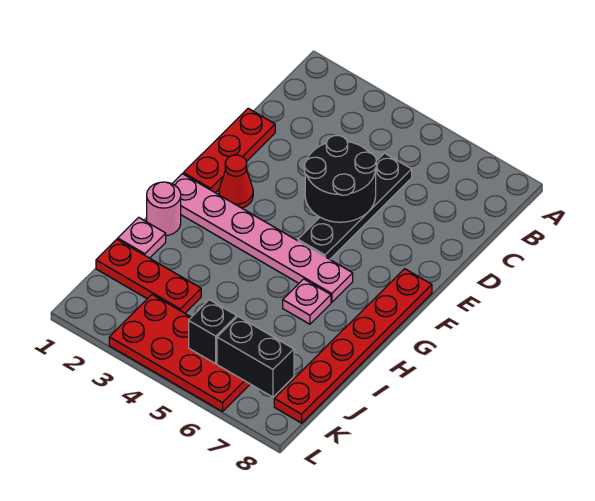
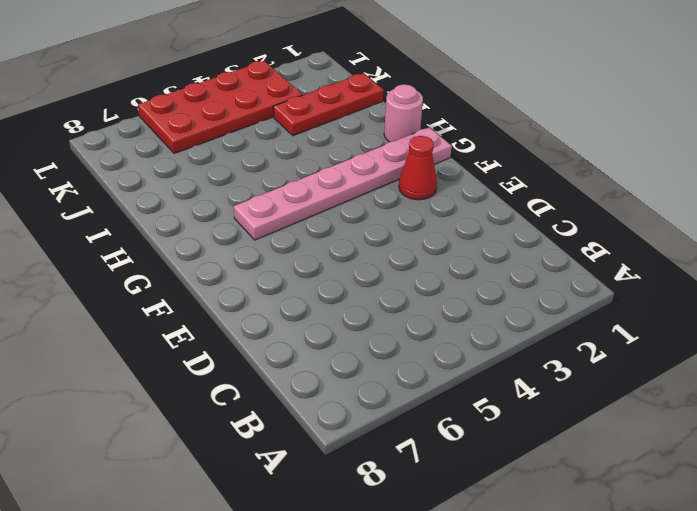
none -> black 1x4 plate [298,153,412,259]
none -> red 1x3 plate [183,108,275,193]
none -> red 1x6 plate [274,269,432,423]

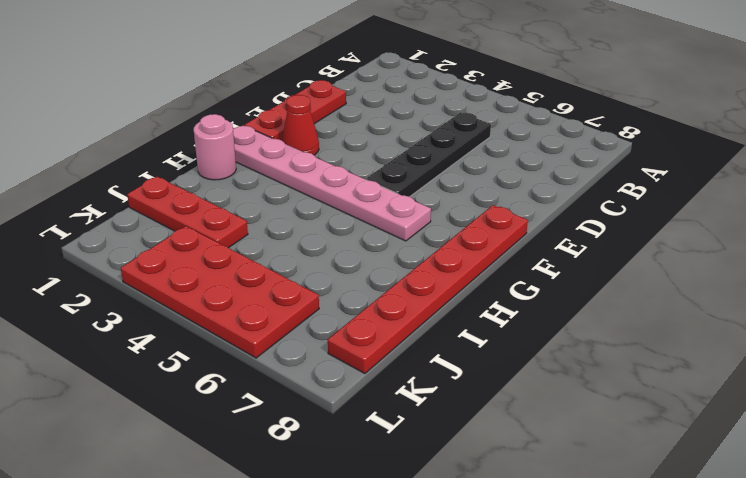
none -> pink 1x1 plate [283,279,331,324]
none -> pink 1x1 plate [118,217,166,258]
none -> black 2x2 round brick [304,135,376,222]

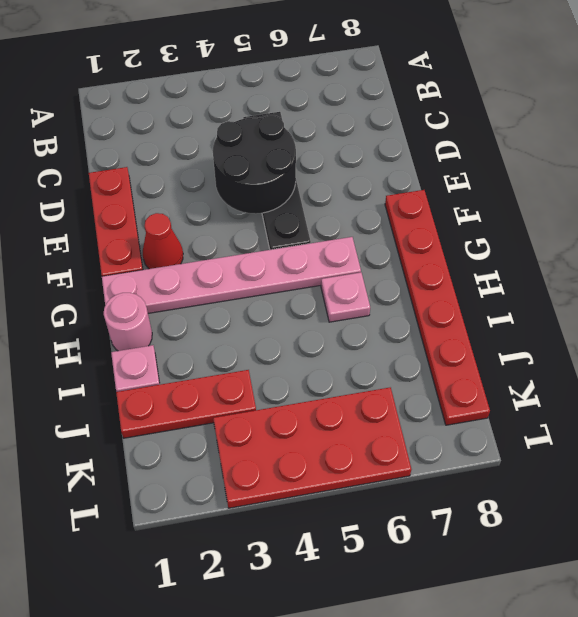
none -> black 1x1 brick [189,300,237,364]
none -> black 1x2 brick [217,317,294,397]

